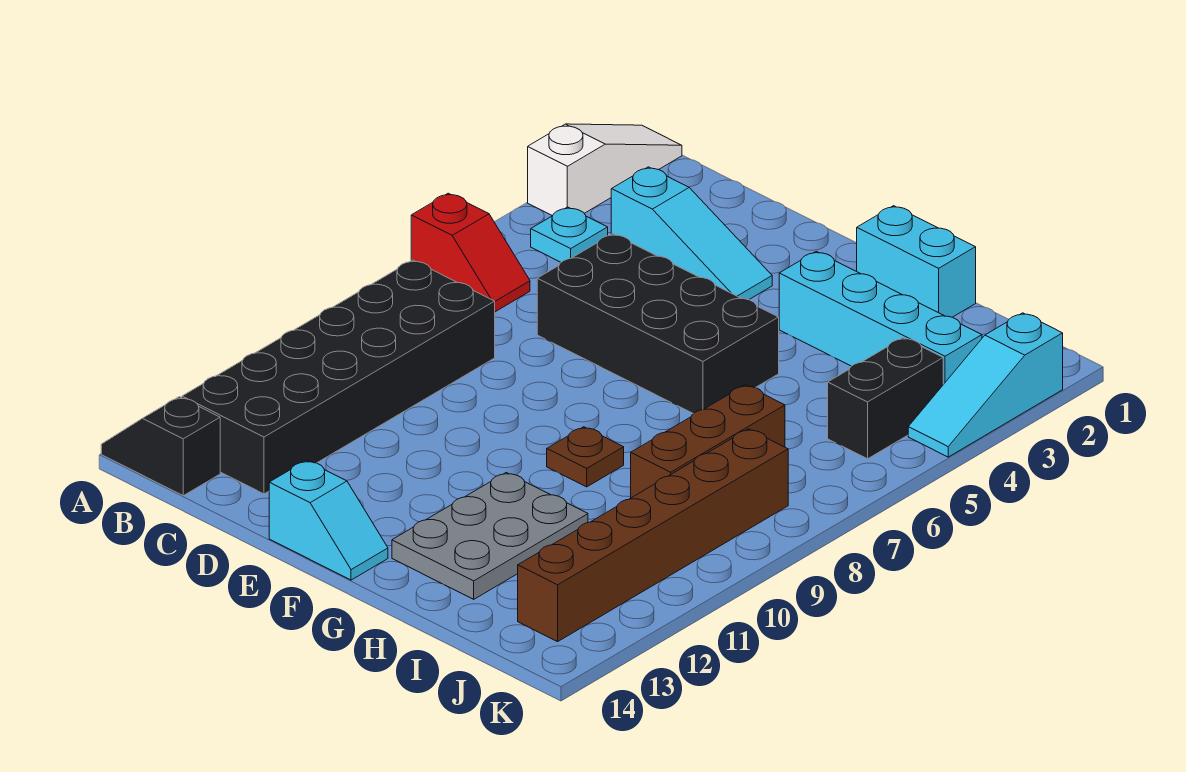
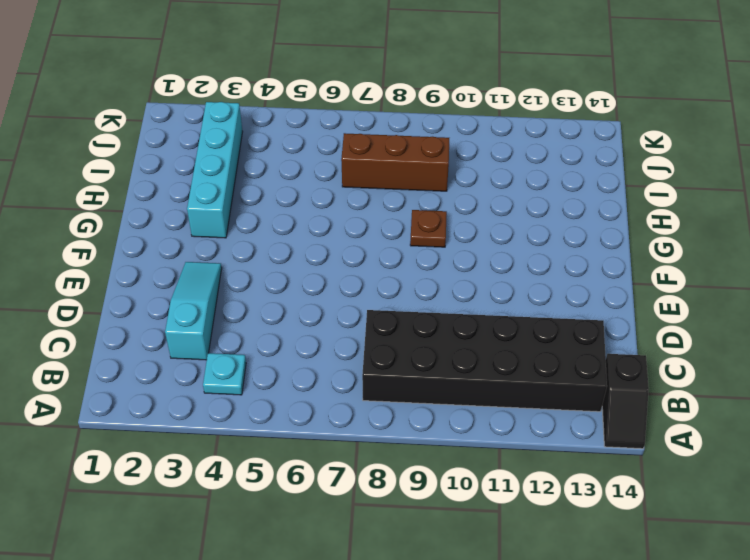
none -> white 1x3 slope [528,124,682,216]
none -> red 1x2 slope [411,193,530,312]
none -> black 2x4 brick [537,234,779,414]

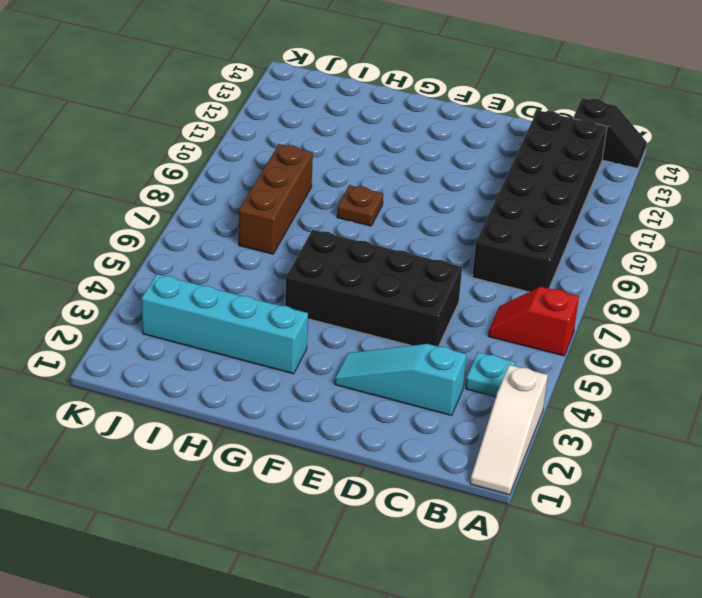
none -> cyan 1x2 slope [269,461,388,580]
none -> cyan 1x2 brick [857,206,976,317]
none -> grey 2x3 plate [392,473,588,599]

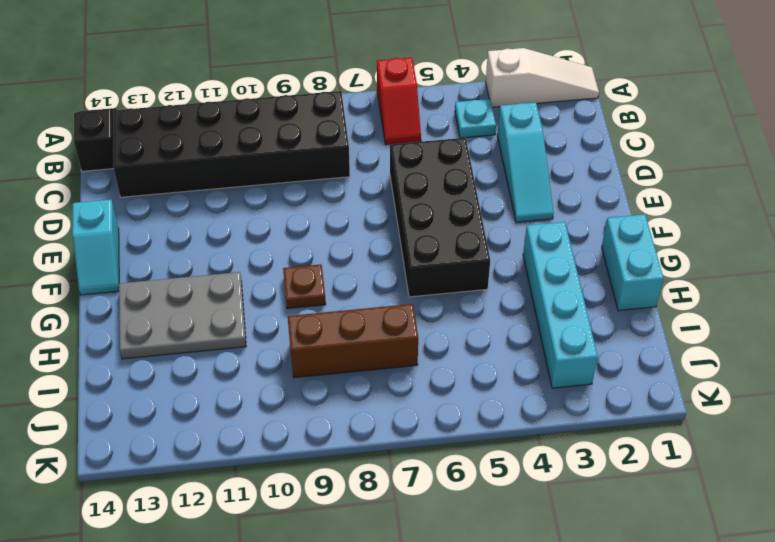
none -> black 1x2 brick [828,338,943,459]
none -> brown 1x6 brick [518,429,788,642]
none -> cyan 1x3 slope [908,313,1063,457]

